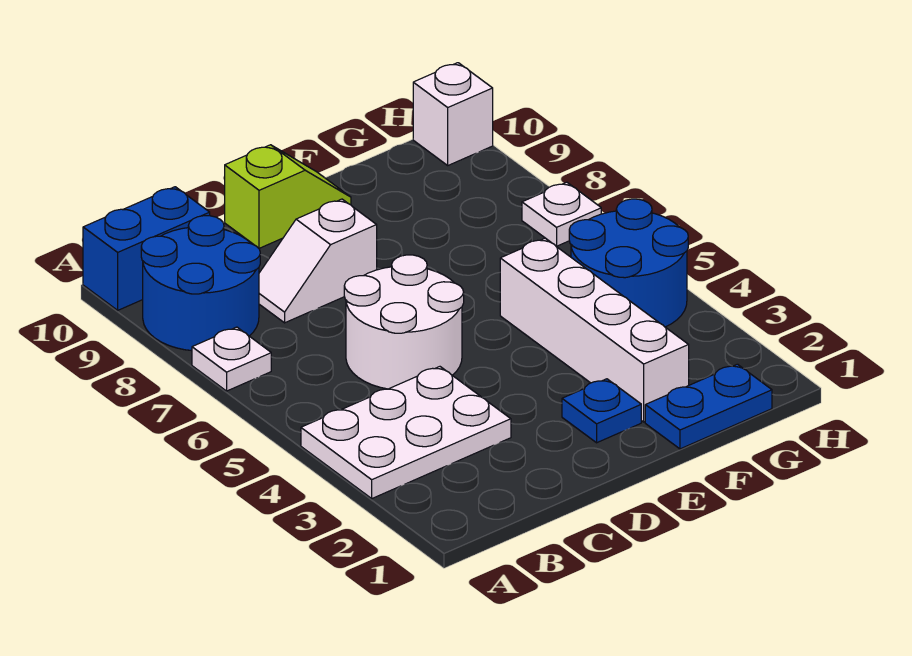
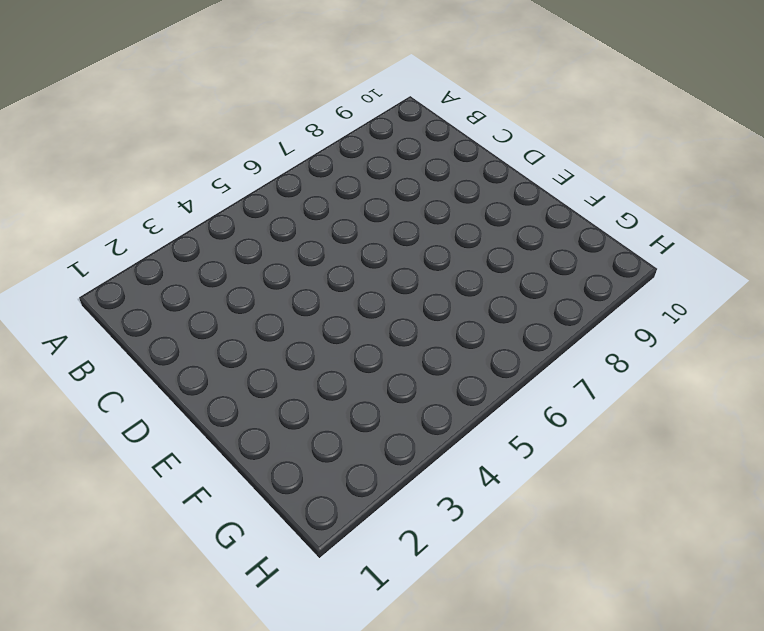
none -> white 2x3 plate [301,367,511,498]
none -> white 1x1 plate [192,327,271,391]
none -> blue 2x2 round brick [141,216,260,351]

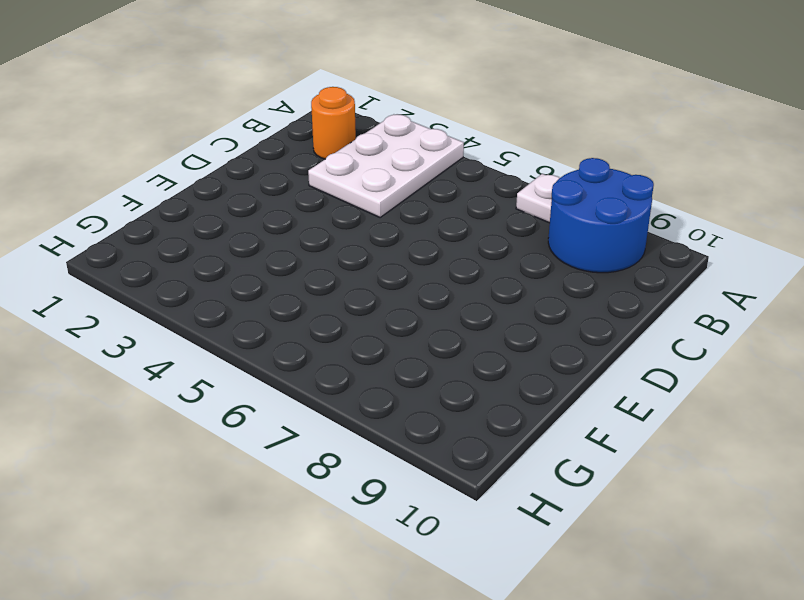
orange 1x1 round brick [311,87,356,159] -> none
none -> blue 1x2 brick [83,187,210,310]
none -> white 2x2 round brick [344,255,464,389]
none -> white 1x2 slope [259,199,377,323]

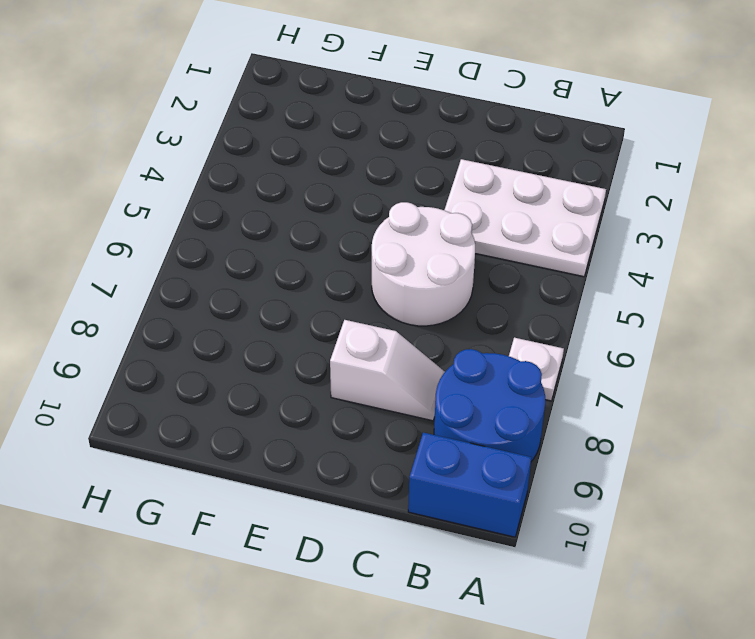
none -> lime 1x2 slope [225,145,351,248]
none -> blue 1x1 plate [562,379,641,443]
none -> blue 1x2 plate [645,364,772,449]

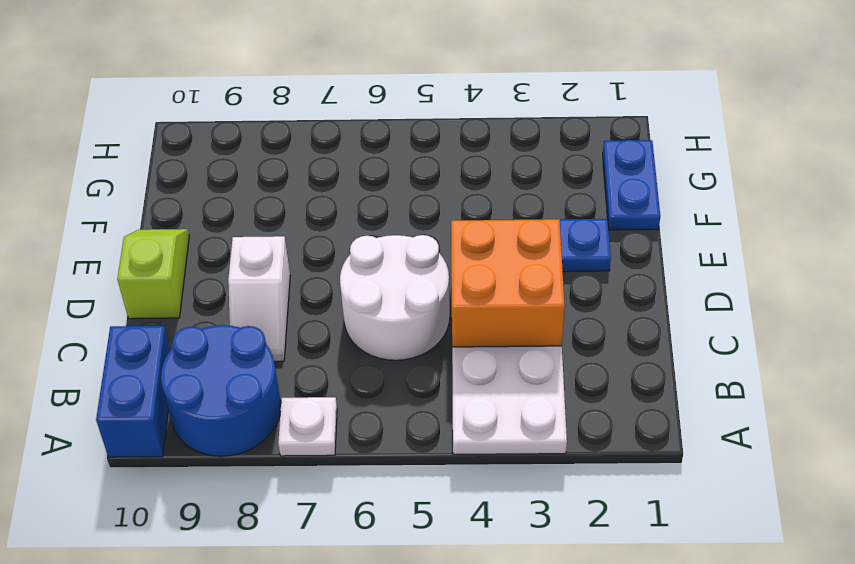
orange 2x2 brick [451,219,565,347] -> none
none -> white 1x4 brick [500,238,689,422]
none -> blue 2x2 round brick [569,199,688,327]
none -> white 1x1 plate [522,182,601,246]

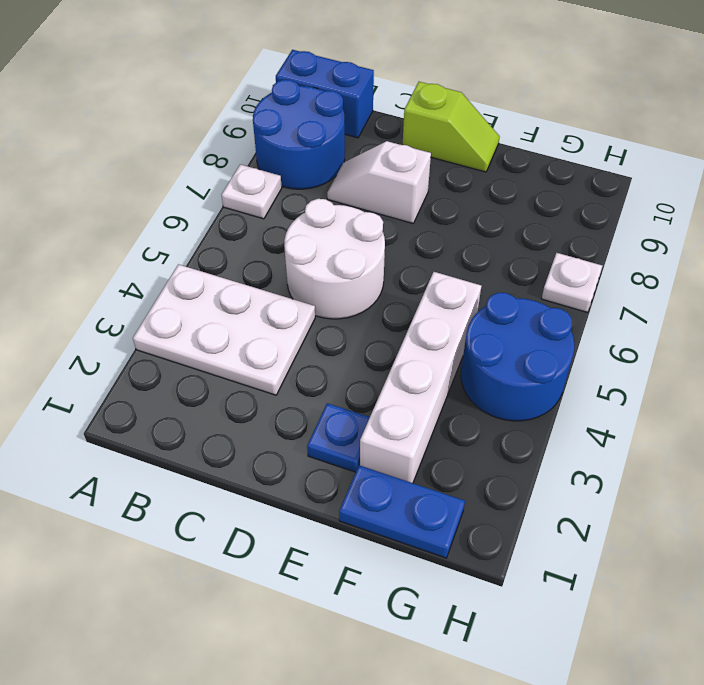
none -> white 1x1 brick [413,63,493,165]

